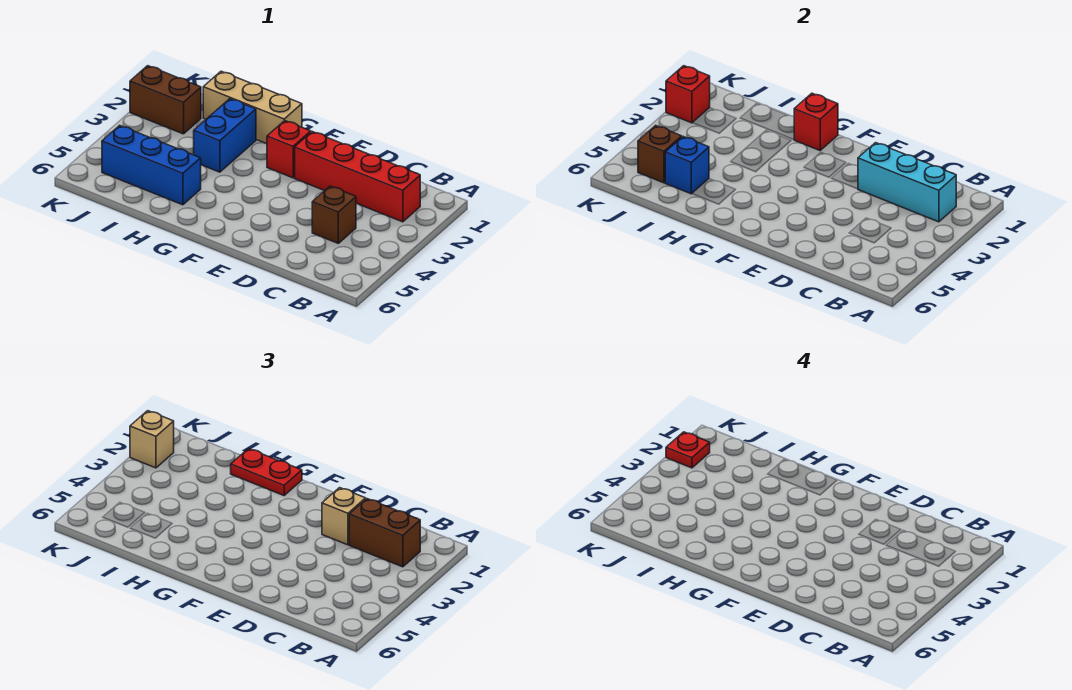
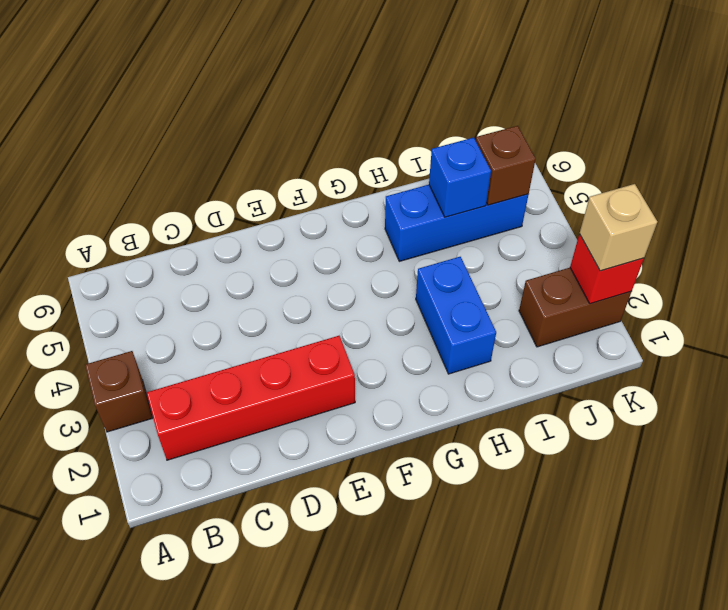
brown 1x1 brick [85,351,153,432] -> brown 1x1 brick moved to [312,186,356,243]
none -> red 1x1 brick [267,121,311,178]
none -> tan 1x3 brick [203,71,302,144]
none -> cyan 1x3 brick [858,143,956,222]

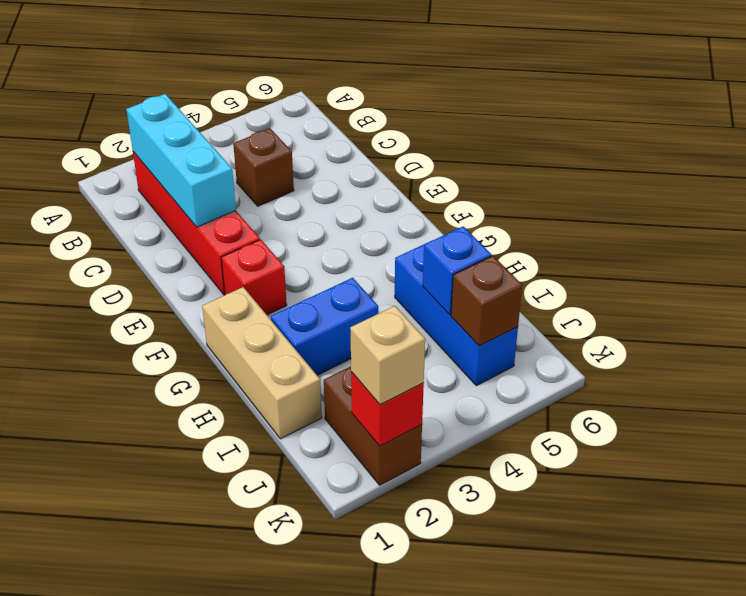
none -> red 1x1 brick [794,93,838,150]
none -> brown 1x2 brick [349,499,420,567]
none -> tan 1x1 brick [322,488,366,545]

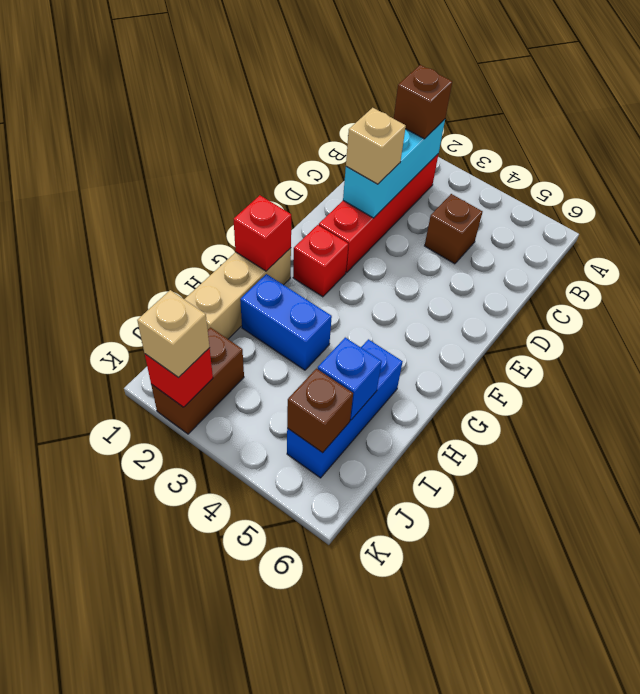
brown 1x1 brick [394,65,452,139] -> brown 1x2 brick [349,499,420,567]
none -> red 1x2 plate [231,449,302,495]
none -> red 1x1 plate [666,432,710,468]

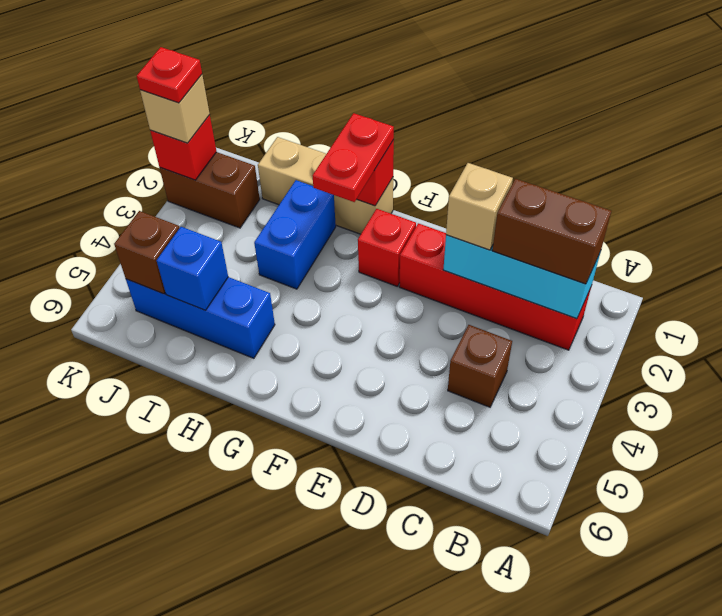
red 1x2 plate [312,113,394,202] -> red 1x2 plate turned to [231,449,302,495]

